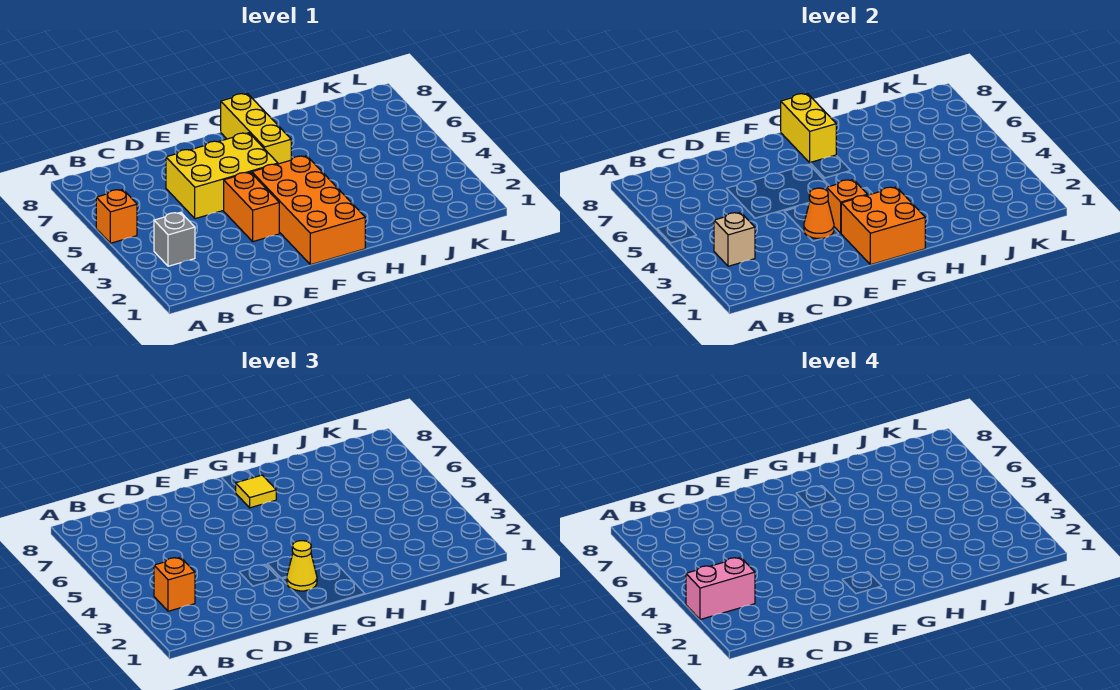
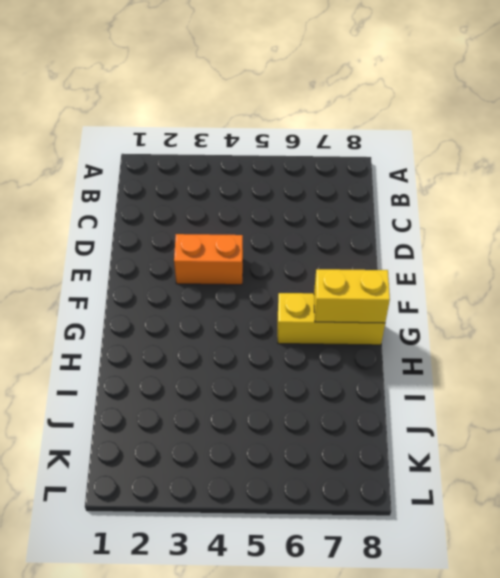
none -> orange 1x1 brick [96,189,137,243]
none -> grey 1x1 brick [154,212,195,266]
none -> yellow 2x3 brick [166,133,278,219]

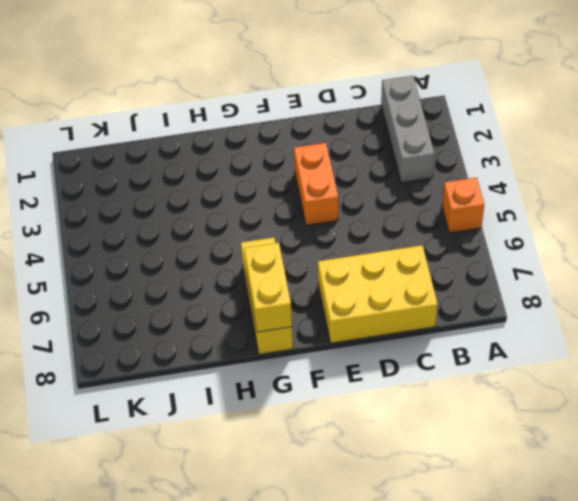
grey 1x3 brick [381,76,435,183] -> grey 1x1 brick [154,212,195,266]
yellow 2x3 brick [318,245,438,343] -> yellow 2x3 brick moved to [166,133,278,219]
none -> orange 2x4 brick [252,156,365,265]
none -> tan 1x1 brick [714,212,755,266]
none -> orange 1x1 cone [804,188,834,238]

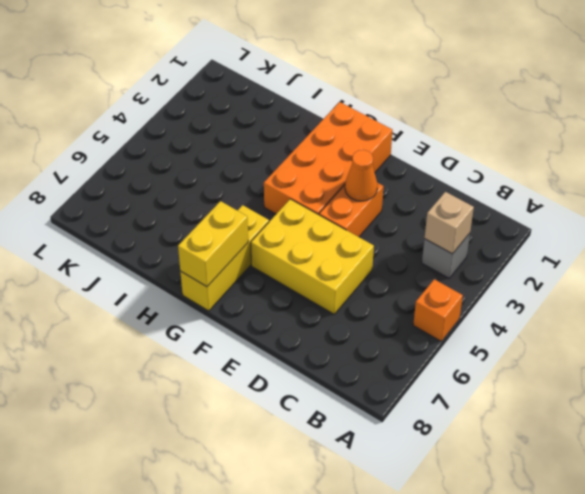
none -> orange 2x2 brick [841,187,925,265]
none -> orange 1x1 brick [827,180,868,233]
none -> orange 1x1 brick [154,557,195,611]

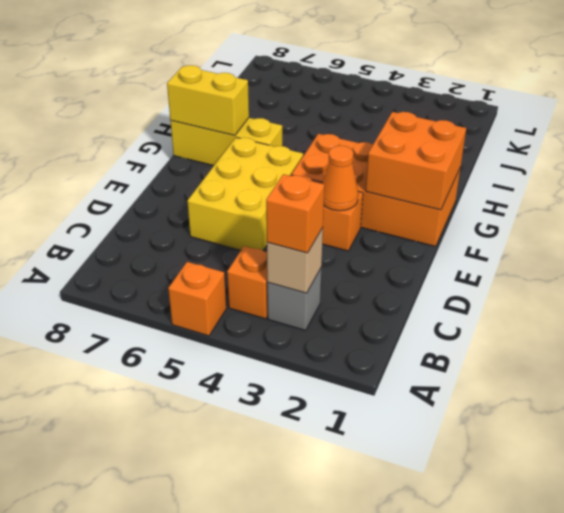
orange 1x1 brick [227,246,268,319] -> orange 1x1 brick moved to [827,180,868,233]
none -> yellow 1x1 cone [287,541,317,591]
none -> yellow 1x1 tile [235,475,276,508]
none -> pink 1x2 brick [686,557,755,619]

